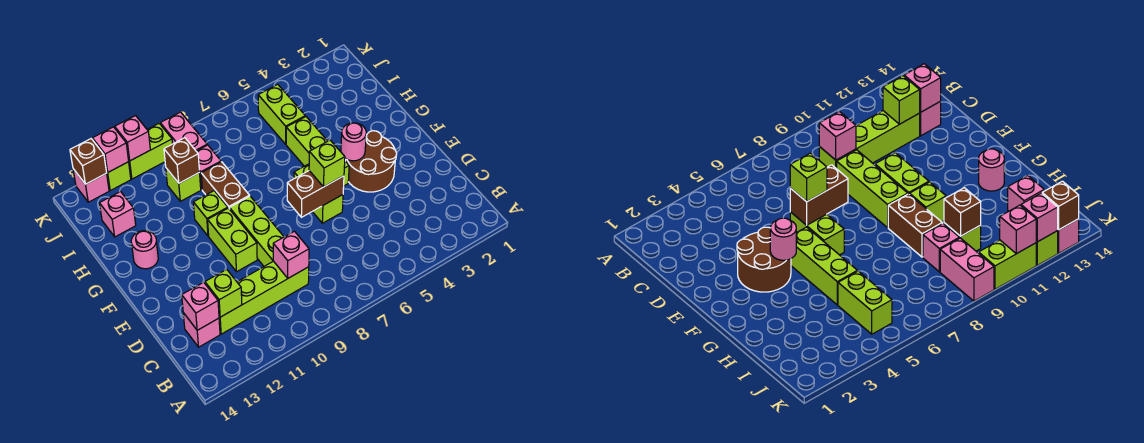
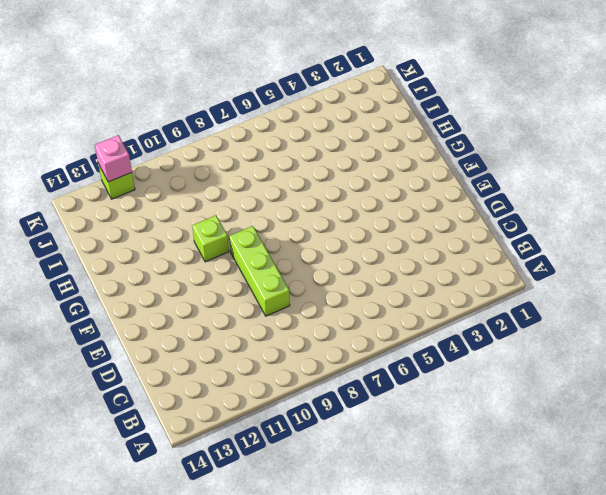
none -> lime 1x4 brick [219,261,309,334]
none -> pink 1x1 brick [183,313,220,347]
none -> brown 2x2 round brick [346,131,397,192]

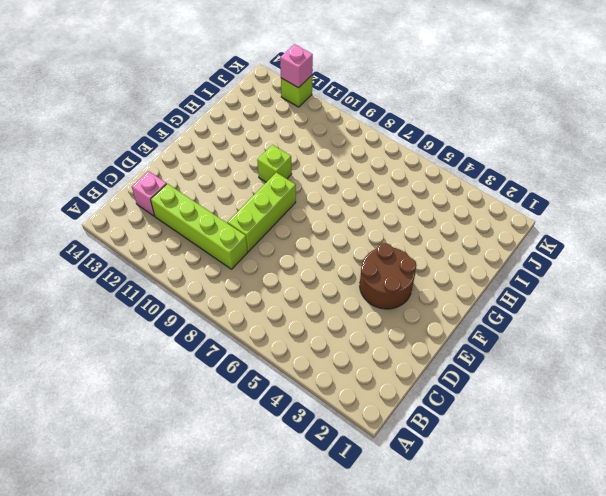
none -> lime 1x2 brick [294,164,343,223]
none -> lime 1x2 brick [208,208,257,272]
none -> lime 1x3 brick [286,117,349,186]

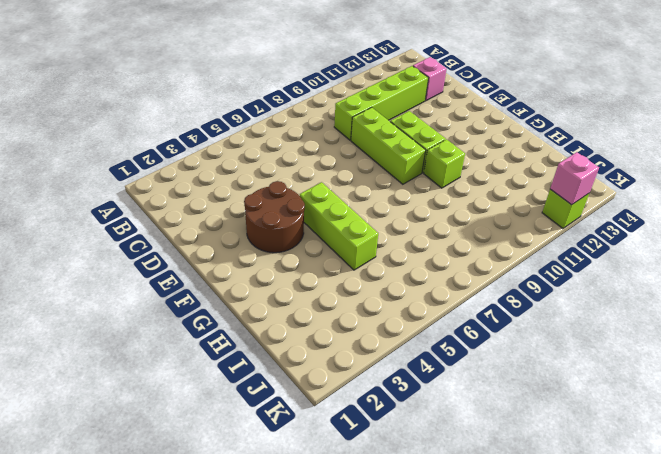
none -> lime 1x2 brick [294,164,343,223]
none -> brown 1x2 brick [201,162,250,209]
none -> pink 1x1 round brick [131,231,158,269]

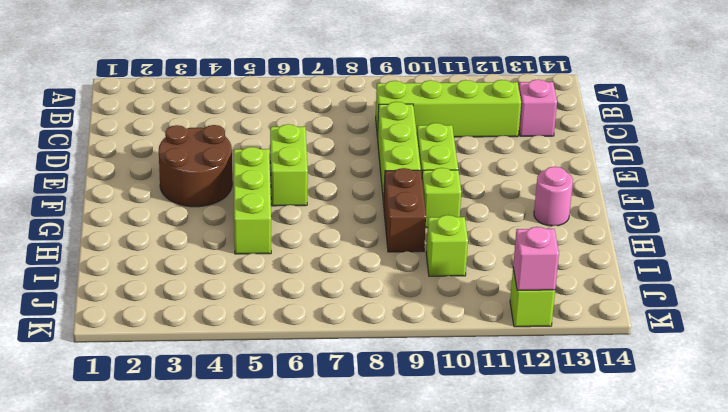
none -> lime 1x2 brick [258,84,305,144]
none -> pink 1x1 brick [196,145,221,190]
none -> pink 1x1 brick [100,192,136,237]

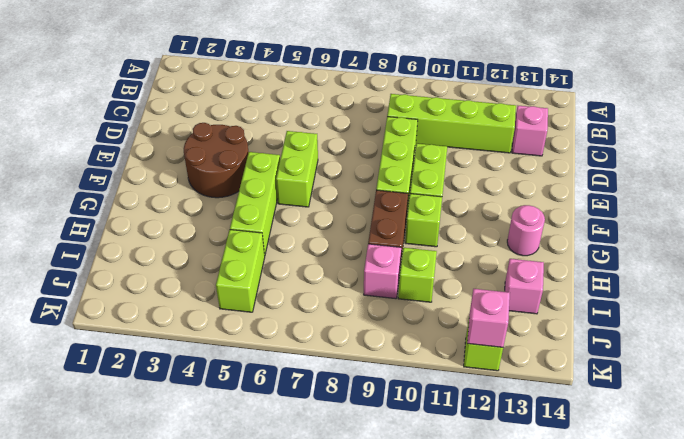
none -> pink 1x2 brick [160,112,207,151]
none -> lime 1x2 brick [129,124,172,179]
none -> pink 1x1 brick [73,169,109,202]

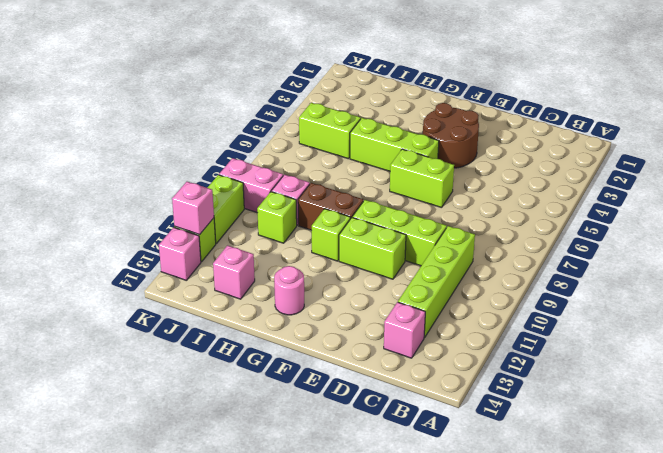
none -> pink 1x1 brick [273,231,309,278]
none -> lime 1x1 brick [205,269,242,317]
none -> pink 1x1 brick [182,282,219,330]

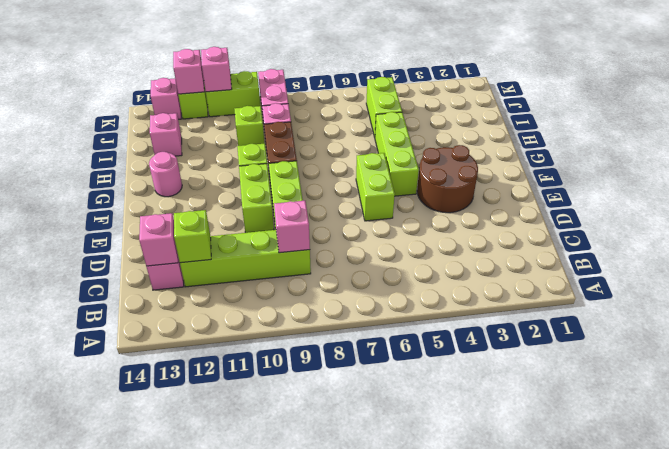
none -> brown 1x2 brick [287,171,344,217]
none -> pink 1x1 round brick [341,123,366,161]
none -> brown 1x1 brick [164,138,199,183]

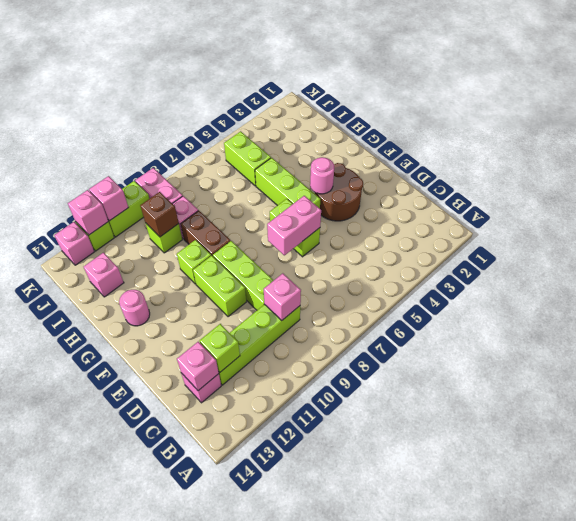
pink 1x2 brick [267,196,321,255] -> brown 1x2 brick [287,171,344,217]
none -> brown 1x1 brick [70,139,107,184]
none -> lime 1x1 brick [309,140,345,187]

